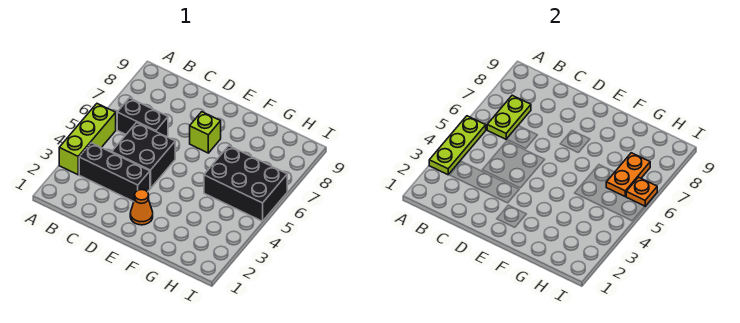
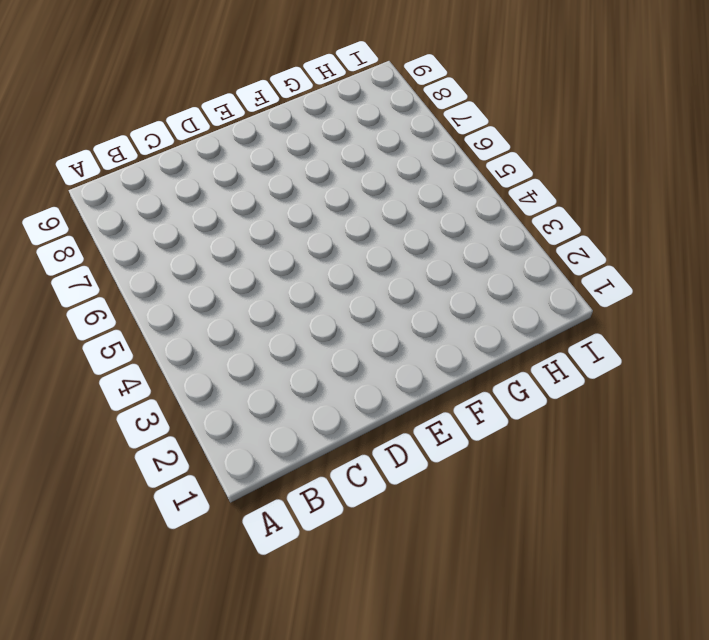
none -> lime 1x3 brick [59,104,116,175]
none -> black 1x3 brick [79,143,150,202]

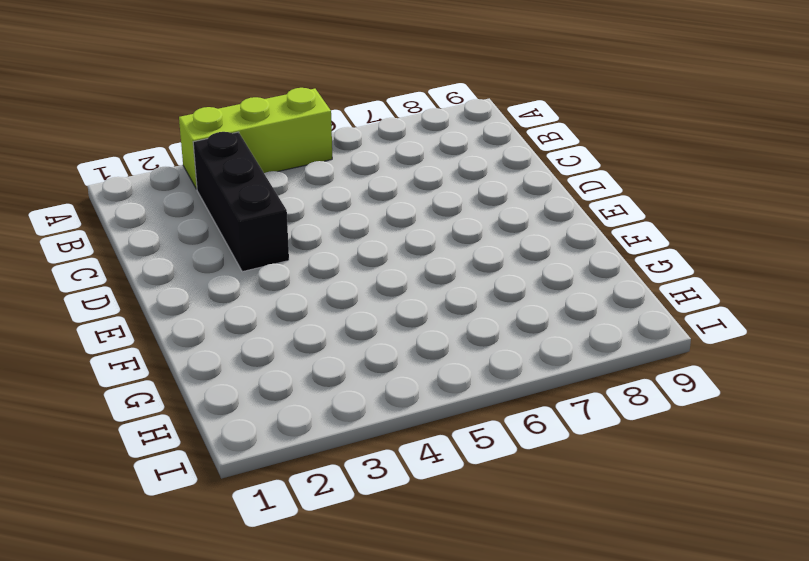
none -> black 1x2 brick [117,98,168,137]
none -> black 2x2 brick [112,122,175,188]

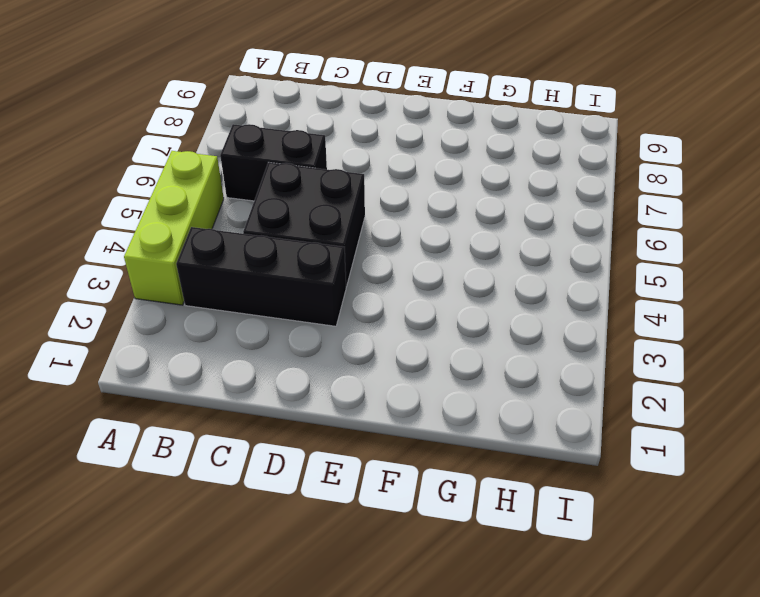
none -> orange 1x1 cone [130,190,153,225]
none -> lime 1x1 brick [190,112,221,153]

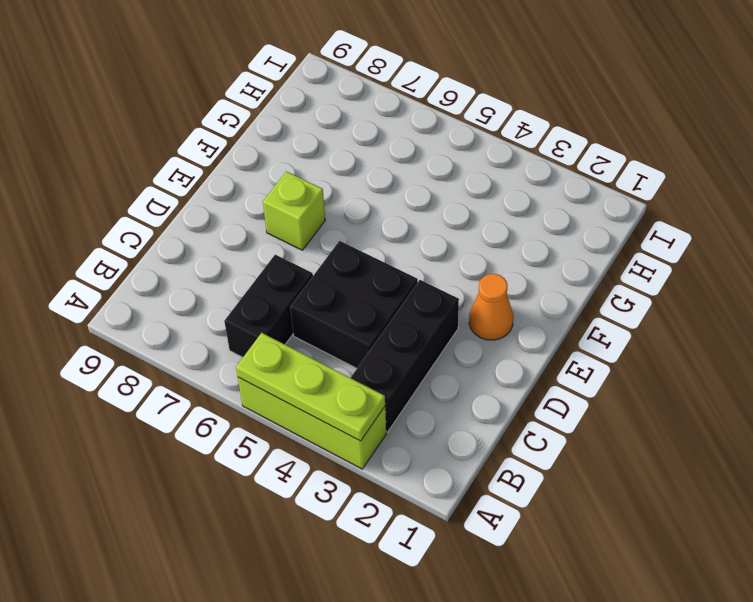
none -> black 2x3 brick [204,146,287,221]
none -> lime 1x2 plate [487,95,531,139]

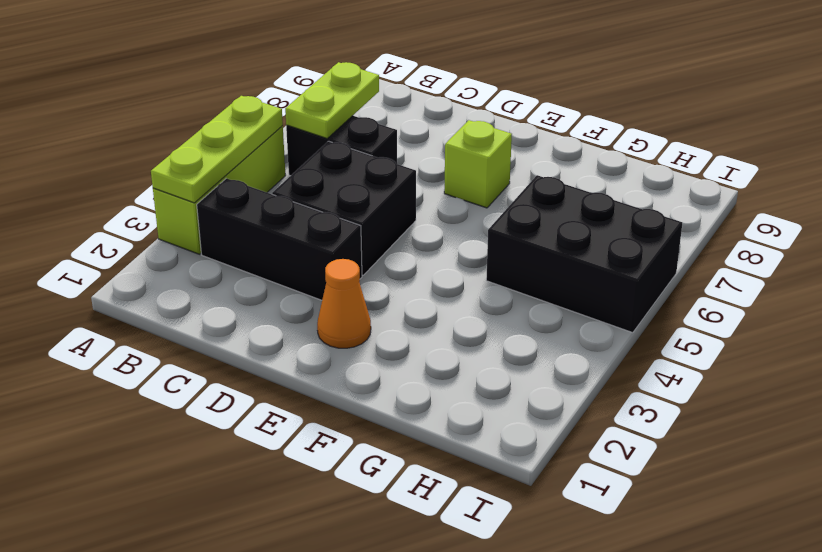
none -> orange 1x2 plate [606,153,650,196]
none -> orange 1x1 plate [626,177,657,206]

